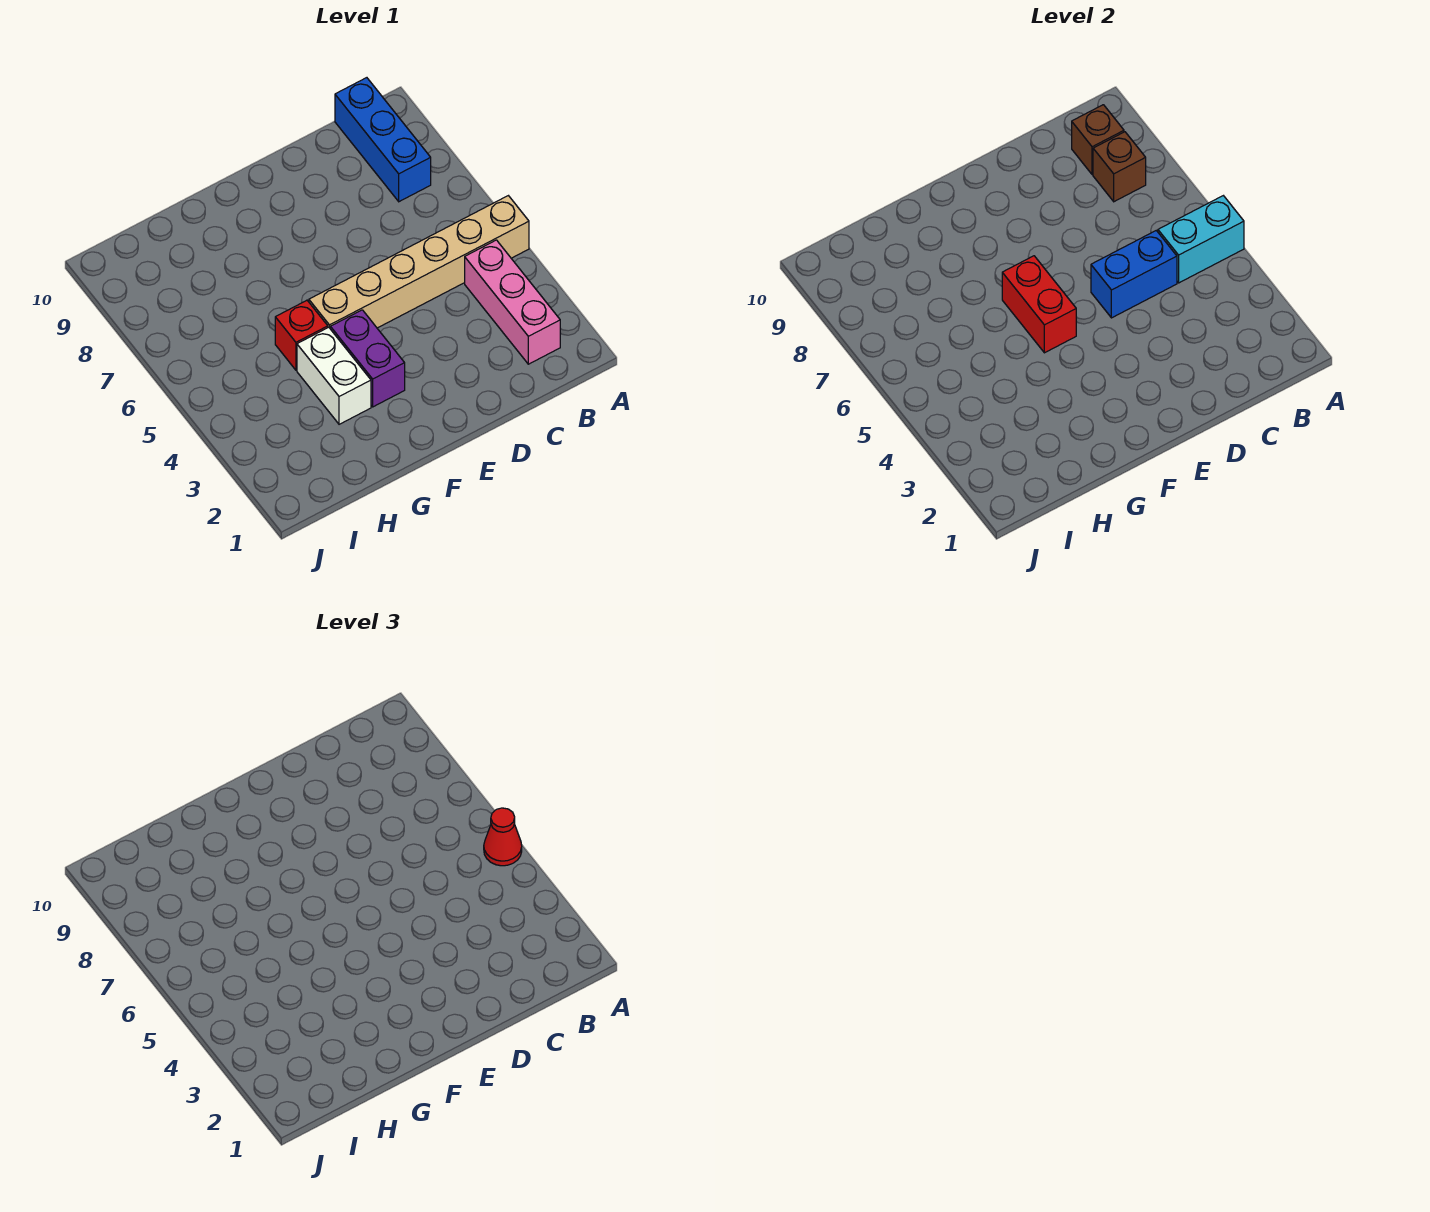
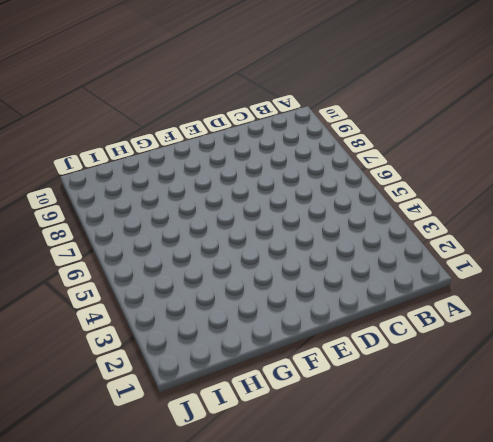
none -> tan 1x6 brick [309,196,529,328]
none -> pink 1x3 brick [465,240,560,364]
none -> blue 1x3 brick [335,78,431,202]

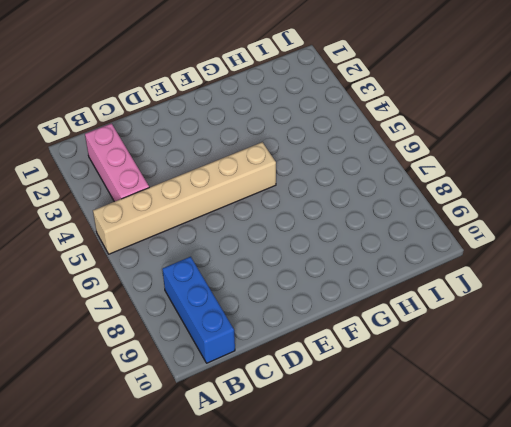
none -> purple 1x2 brick [330,310,405,407]
none -> white 1x2 brick [297,327,371,424]
none -> red 1x1 brick [275,300,328,370]

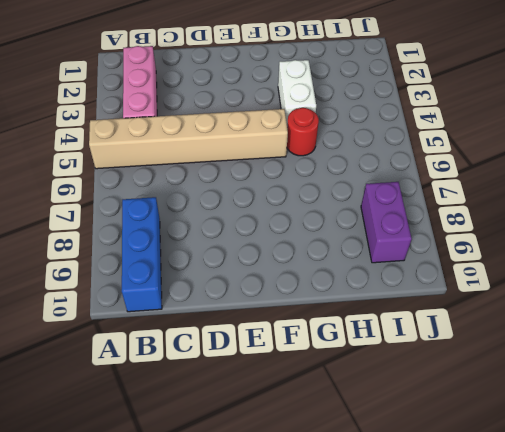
red 1x1 round brick [287,108,319,156] -> red 1x1 brick [275,300,328,370]
purple 1x2 brick [361,182,412,263] -> purple 1x2 brick moved to [330,310,405,407]
none -> cyan 1x2 brick [1158,196,1244,283]
none -> brown 1x1 brick [1093,132,1146,202]
none -> brown 1x1 brick [1072,105,1124,175]

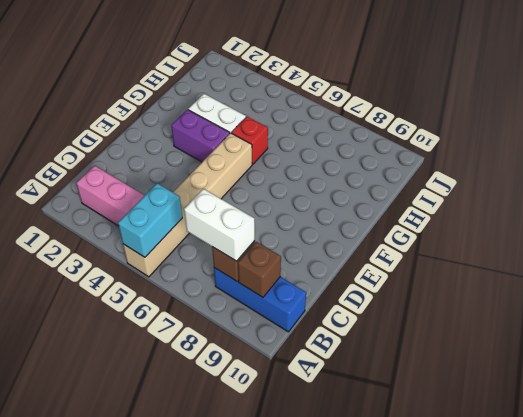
white 1x2 brick [184,189,255,261] -> none
none -> blue 1x2 brick [1091,231,1177,318]
none -> red 1x2 brick [1002,256,1076,353]
none -> red 1x1 cone [484,808,522,866]

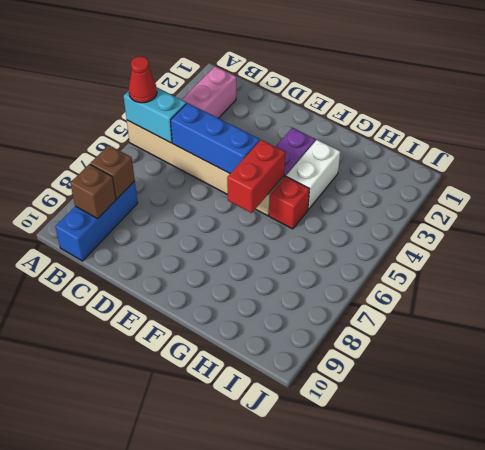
blue 1x3 brick [171,103,260,174] -> blue 1x2 brick [1091,231,1177,318]

